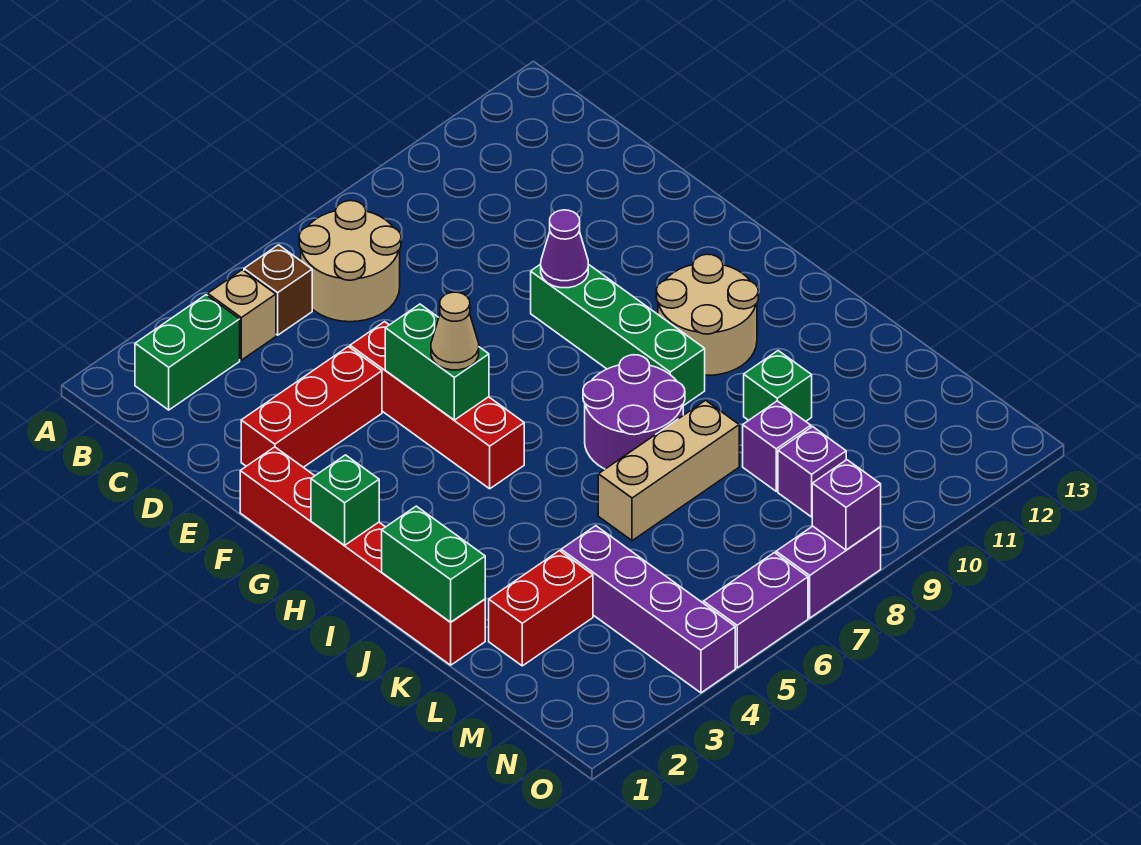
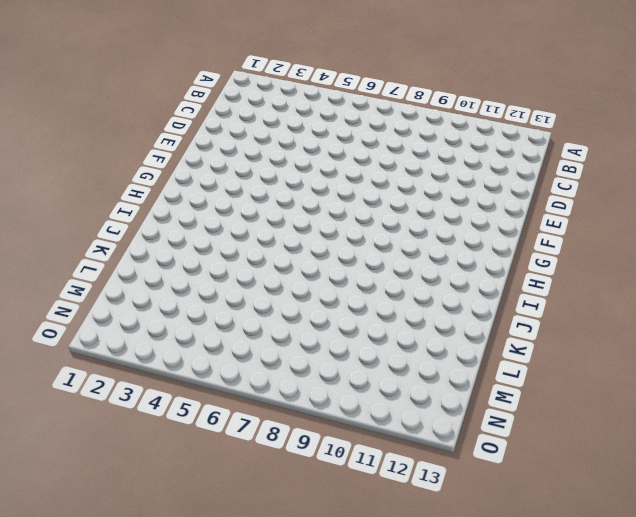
none -> green 1x2 brick [135,295,240,410]
none -> tan 1x1 brick [208,270,276,360]
none -> brown 1x1 brick [244,245,312,335]

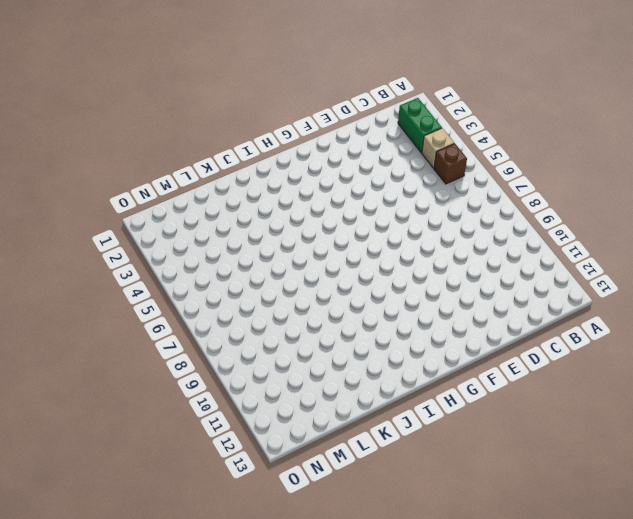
none -> tan 2x2 round brick [299,201,401,322]
none -> red 1x3 brick [241,347,382,467]
none -> red 1x4 brick [350,322,524,489]

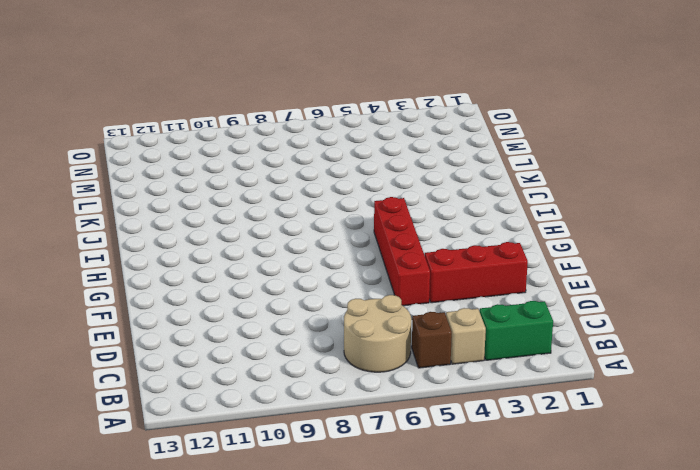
none -> red 1x6 brick [240,447,485,665]
none -> green 1x4 brick [531,264,705,406]
none -> tan 2x2 round brick [656,254,758,375]

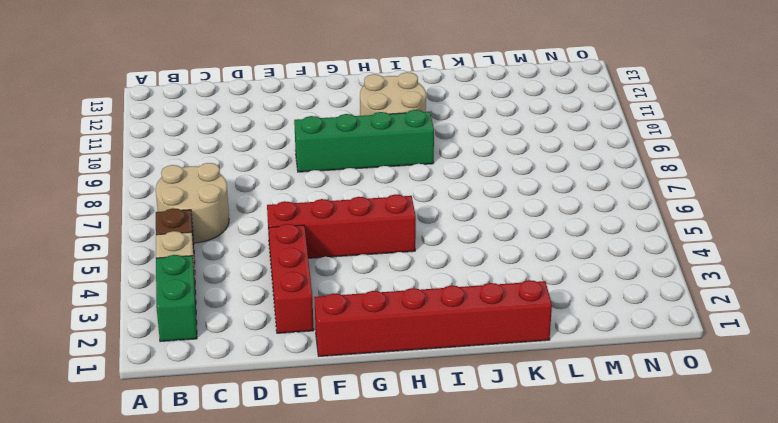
none -> purple 2x2 round brick [583,355,685,469]
none -> tan 1x3 brick [598,400,739,541]
none -> green 1x1 brick [744,351,812,421]

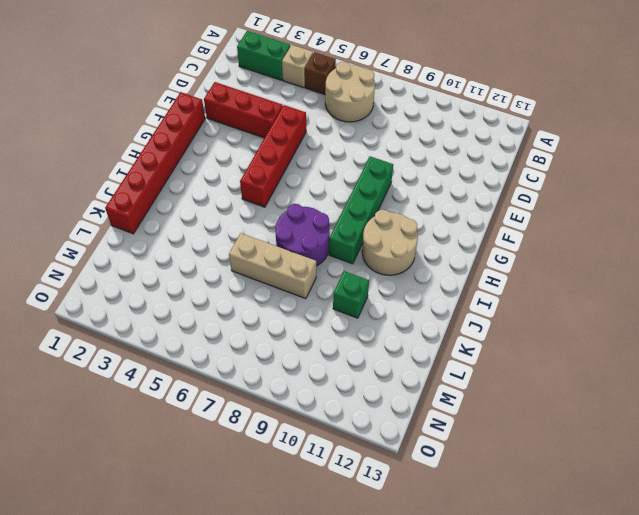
none -> red 1x2 brick [489,551,593,666]
none -> purple 1x4 brick [561,526,735,693]
none -> purple 1x1 brick [743,401,811,491]

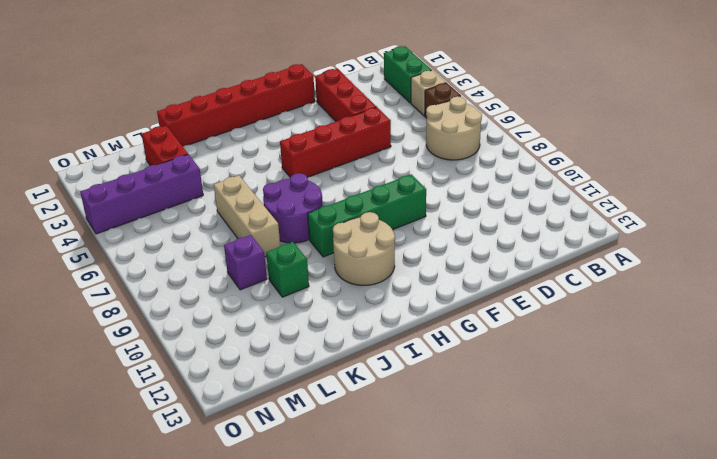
none -> purple 1x1 brick [778,427,846,517]
none -> purple 1x2 brick [704,553,808,668]
none -> purple 1x2 brick [776,526,881,618]

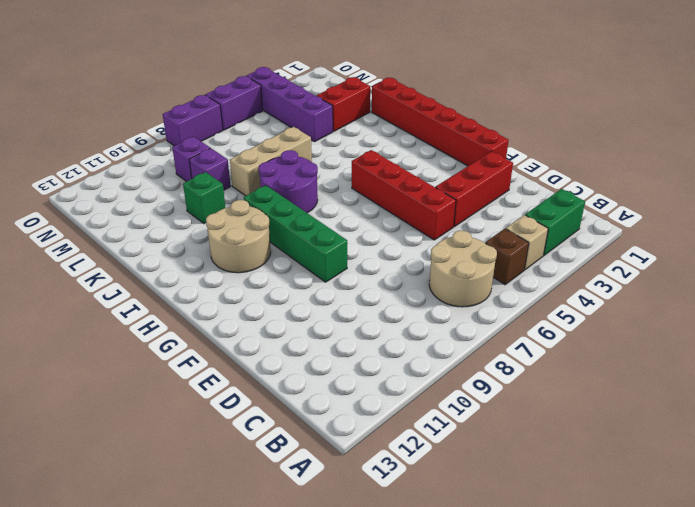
none -> green 1x2 brick [385,304,489,420]
none -> purple 1x1 cone [541,210,588,288]
none -> green 1x1 brick [311,455,379,545]

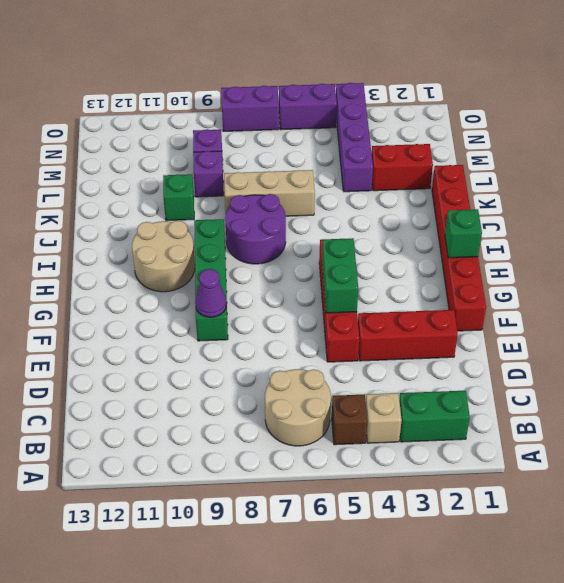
none -> green 1x2 brick [382,506,485,622]
none -> purple 1x1 brick [812,460,881,550]
none -> tan 1x1 cone [431,292,479,370]

